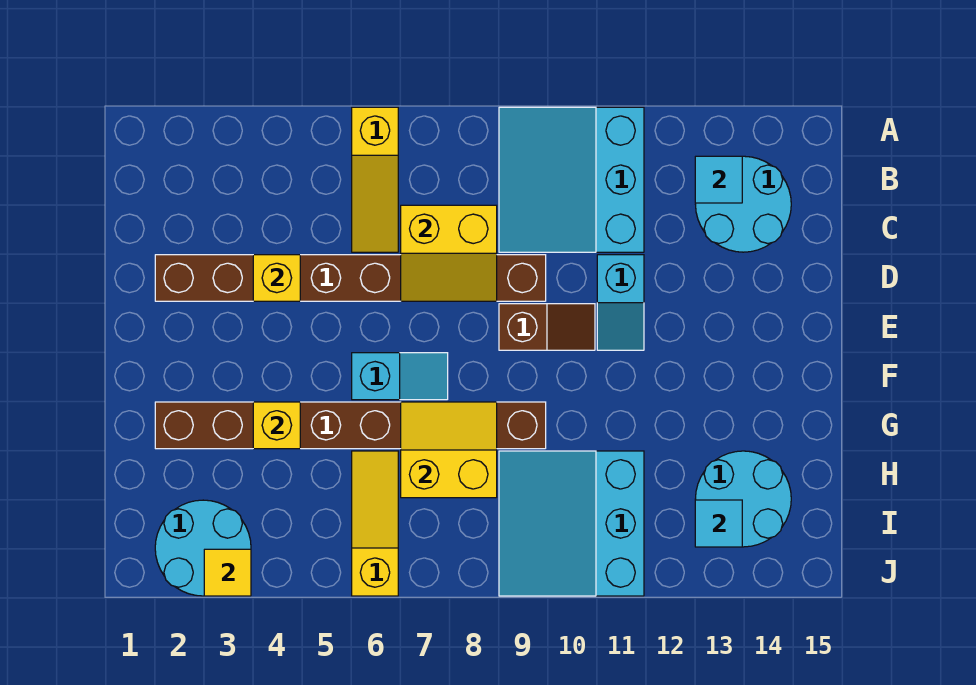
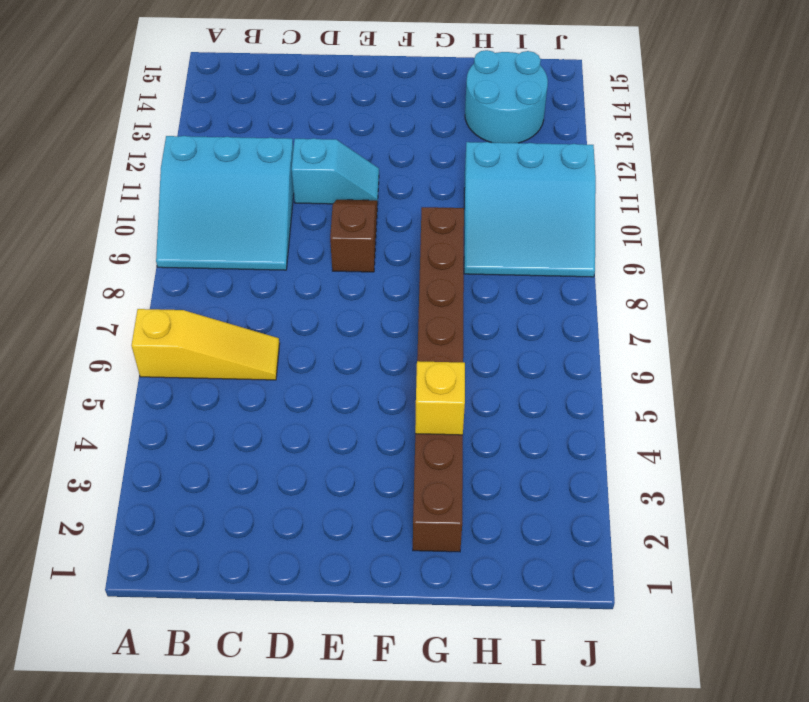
none -> cyan 2x2 round brick [695,156,791,252]
none -> brown 1x8 brick [155,255,546,301]
none -> cyan 1x2 slope [352,353,448,400]

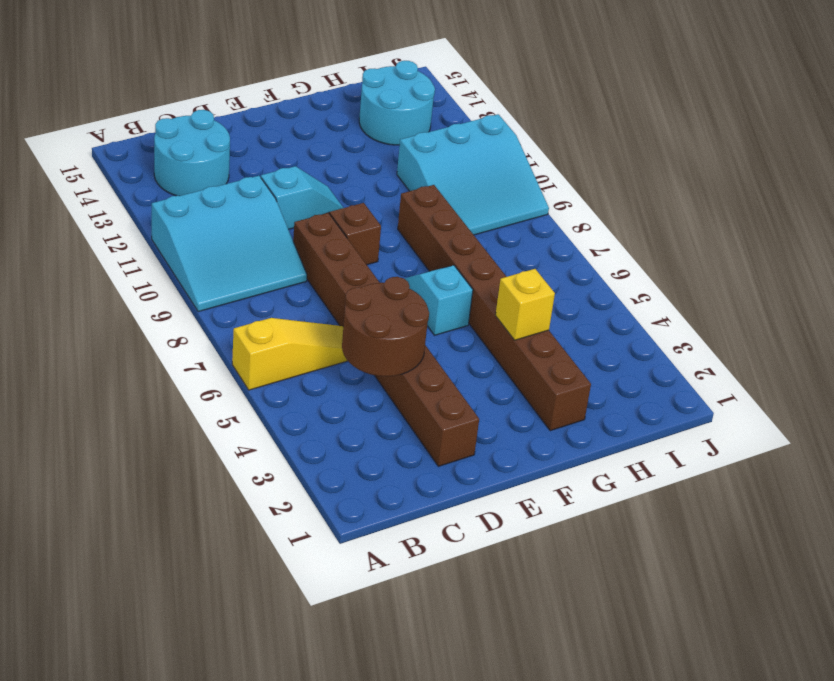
brown 2x2 round brick [342,277,429,376] -> yellow 1x1 brick [253,255,300,301]
none -> yellow 1x3 slope [352,451,398,596]
none -> cyan 2x2 round brick [155,500,251,596]
none -> cyan 1x1 tile [695,156,742,203]

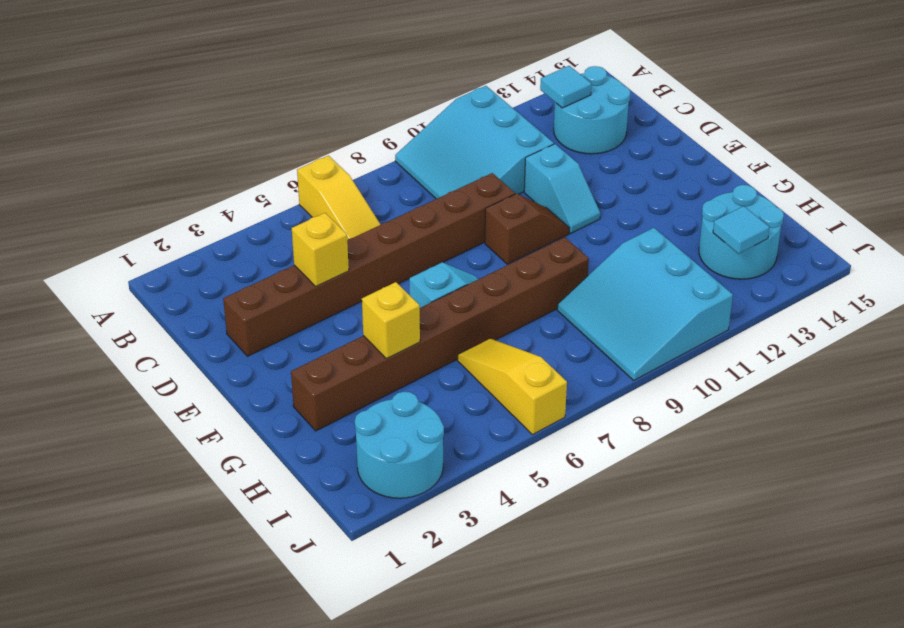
none -> yellow 2x2 slope [401,205,497,301]
none -> yellow 2x2 slope [401,402,497,498]
none -> yellow 1x1 tile [204,549,251,596]

